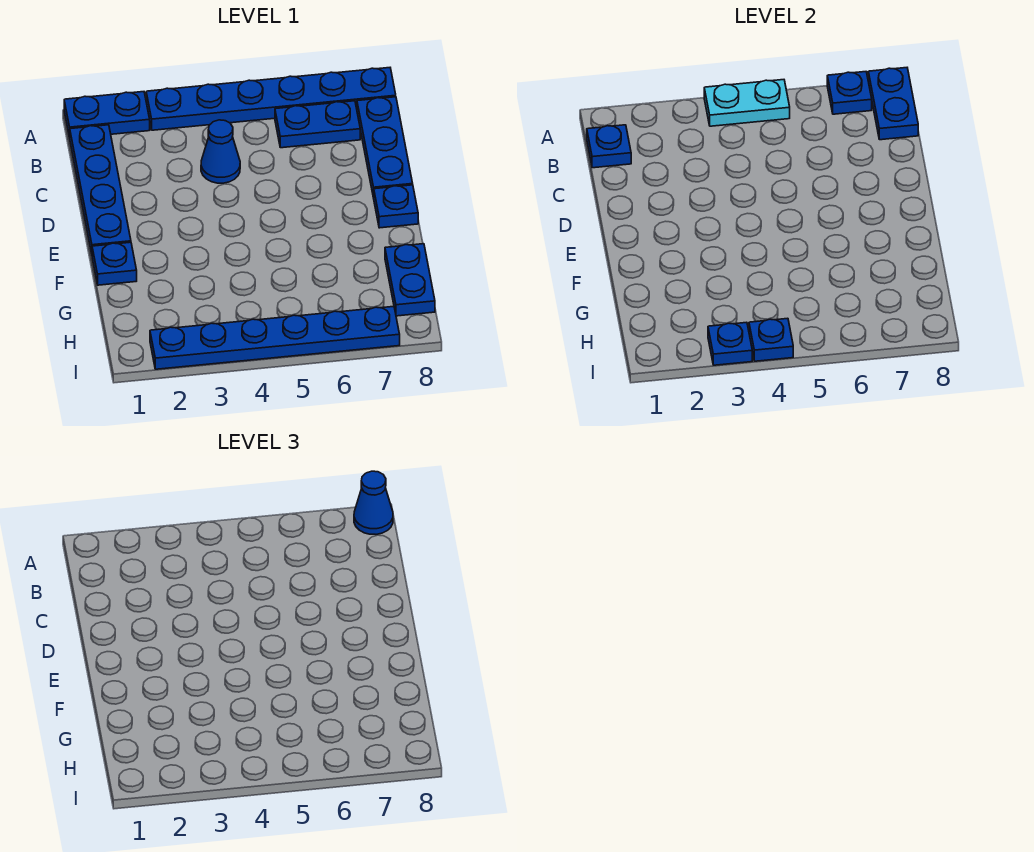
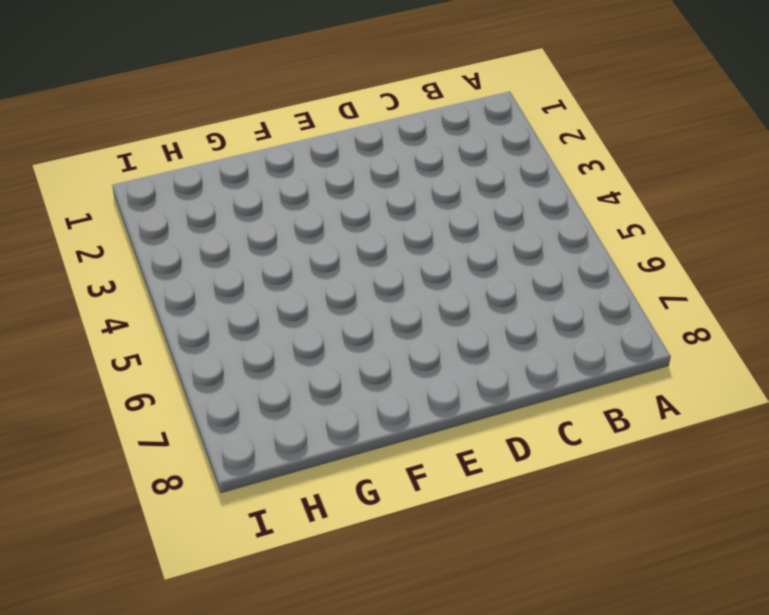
none -> blue 1x2 plate [64,92,150,138]
none -> blue 1x6 plate [146,68,396,130]
none -> blue 1x4 plate [70,125,131,254]

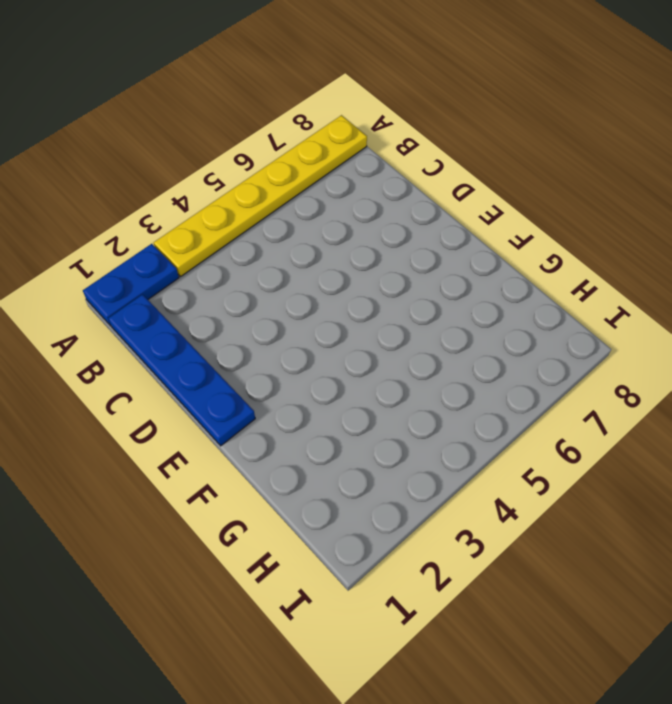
yellow 1x6 plate [154,115,367,276] -> blue 1x6 plate [146,68,396,130]
none -> blue 1x2 plate [275,101,360,148]
none -> blue 1x3 plate [357,97,413,198]
none -> blue 1x1 cone [201,120,240,183]

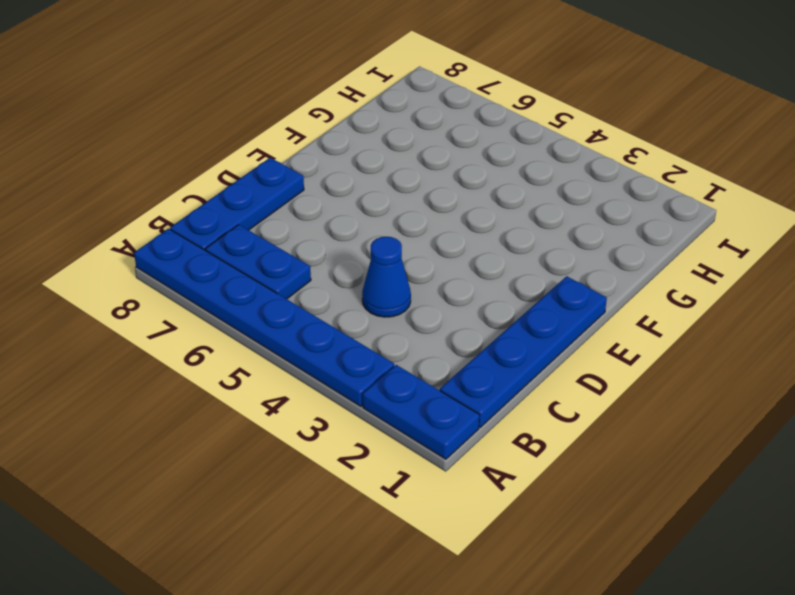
none -> blue 1x1 plate [374,185,418,228]
none -> blue 1x1 plate [92,242,137,285]
none -> blue 1x2 plate [385,244,435,316]

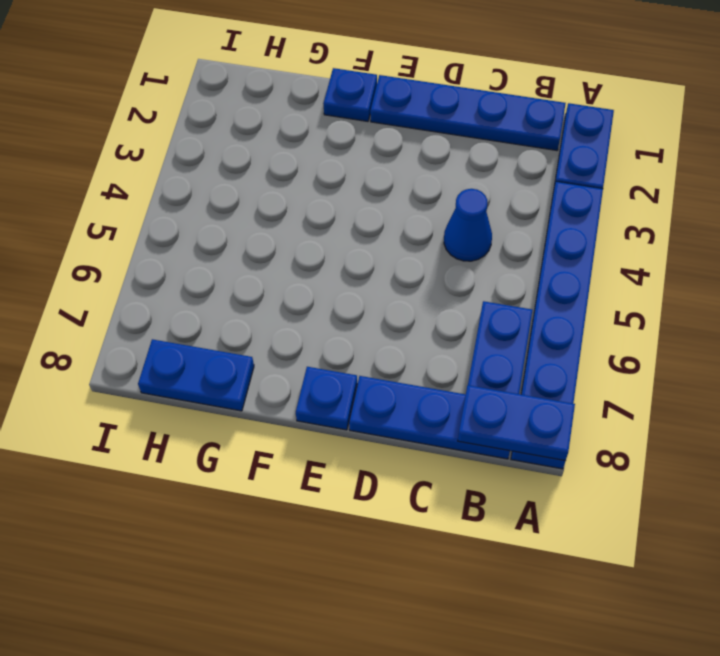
none -> blue 1x6 plate [150,306,400,369]
none -> cyan 1x2 plate [704,80,790,126]
none -> blue 1x1 plate [827,72,872,114]

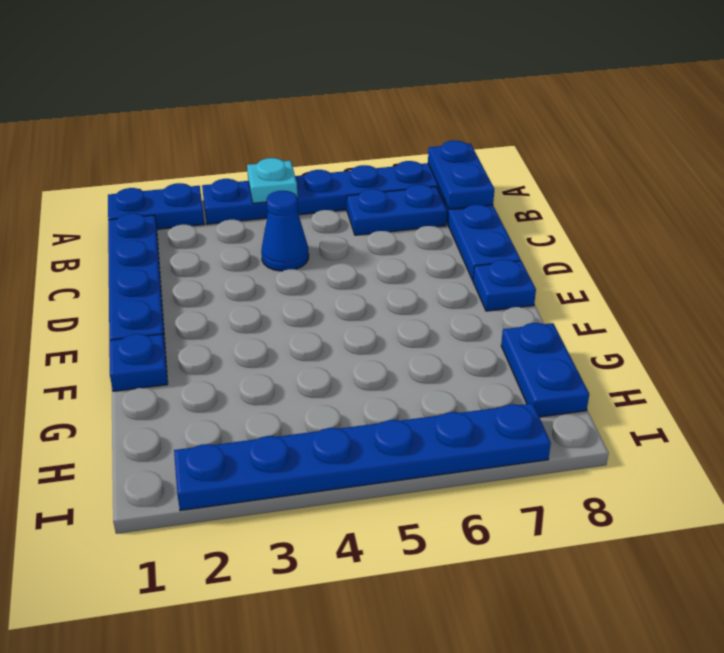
cyan 1x1 plate [247,158,298,203] -> cyan 1x2 plate [704,80,790,126]
none -> blue 1x1 plate [827,72,872,114]
none -> blue 1x1 plate [587,125,631,168]
none -> blue 1x1 plate [708,322,752,365]

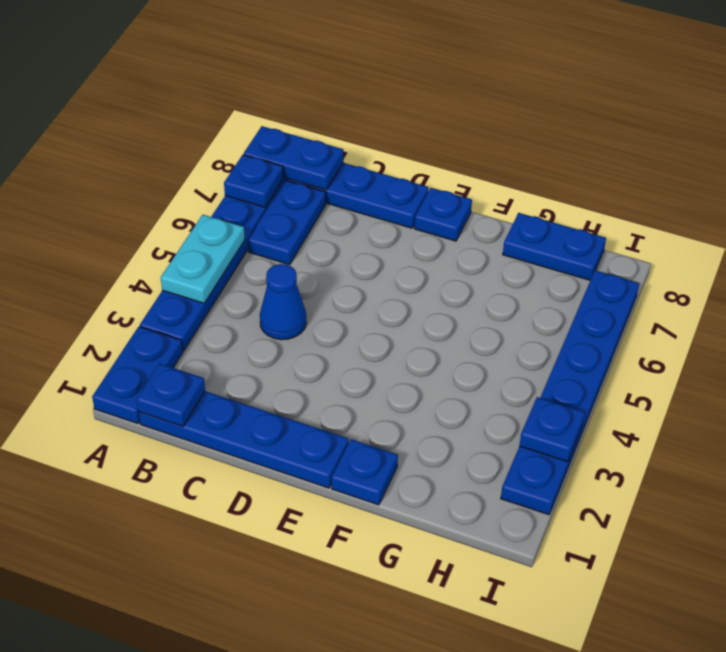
none -> blue 1x1 plate [749,318,793,361]
none -> blue 1x1 cone [354,471,393,534]

